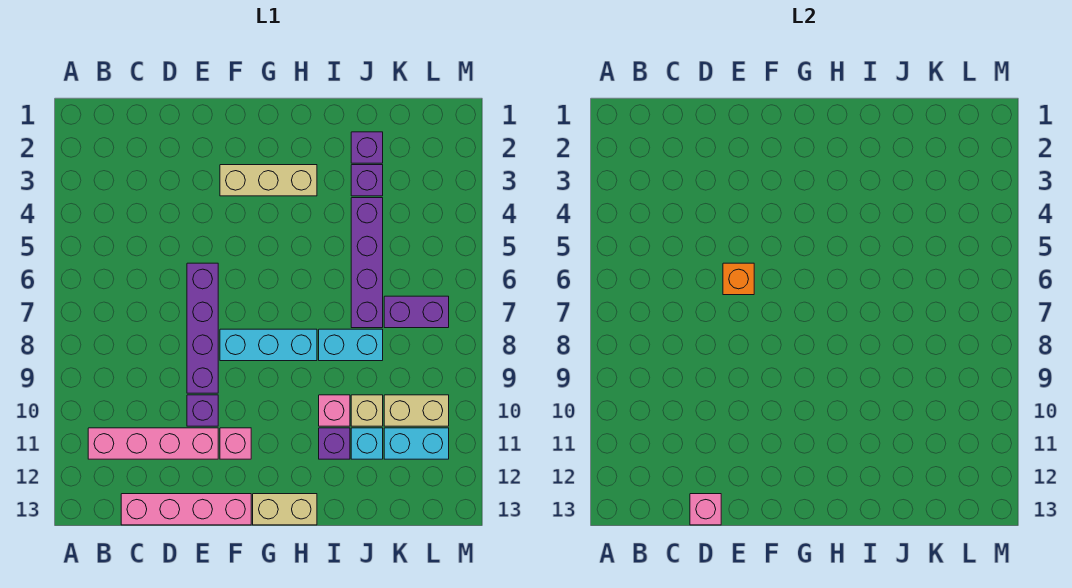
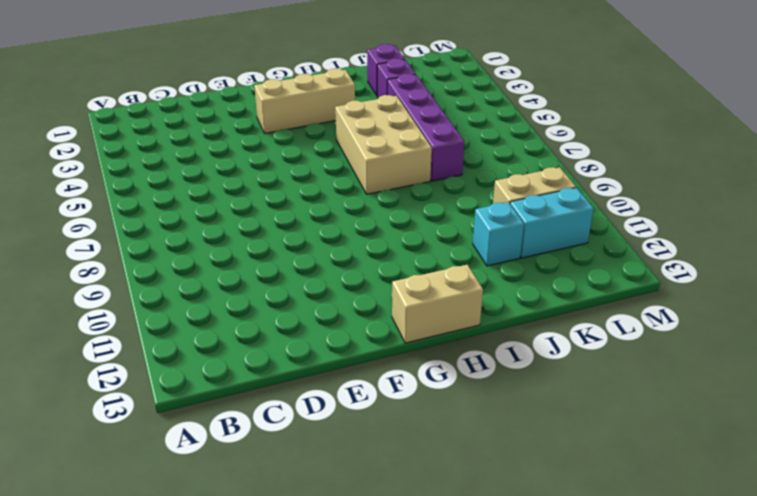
tan 2x3 brick [335,95,432,194] -> none
none -> pink 1x4 brick [88,428,218,459]
none -> pink 1x4 brick [121,494,251,525]
none -> purple 1x4 brick [187,263,218,393]

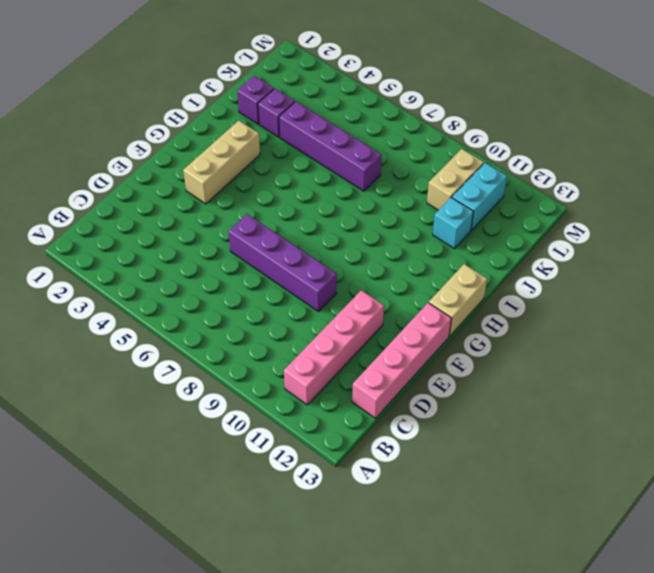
none -> purple 1x1 brick [187,395,218,426]
none -> cyan 1x3 brick [220,329,317,361]
none -> pink 1x1 brick [220,428,251,459]

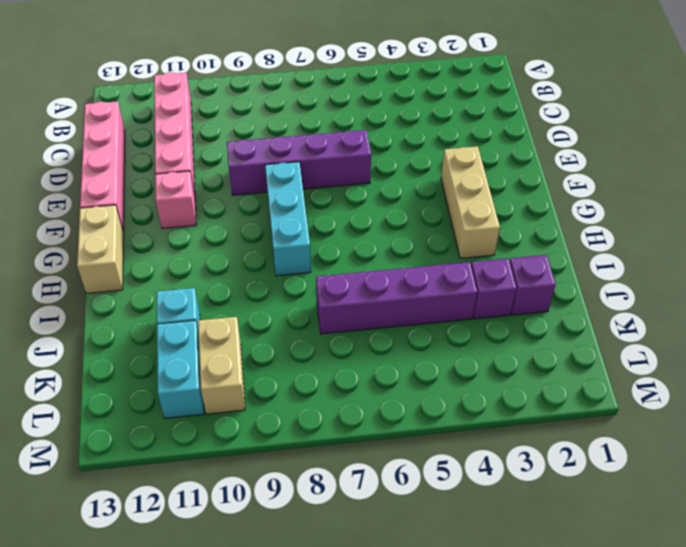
none -> purple 1x1 brick [187,395,218,426]
none -> cyan 1x2 brick [319,329,383,361]
none -> pink 1x1 brick [319,395,350,426]

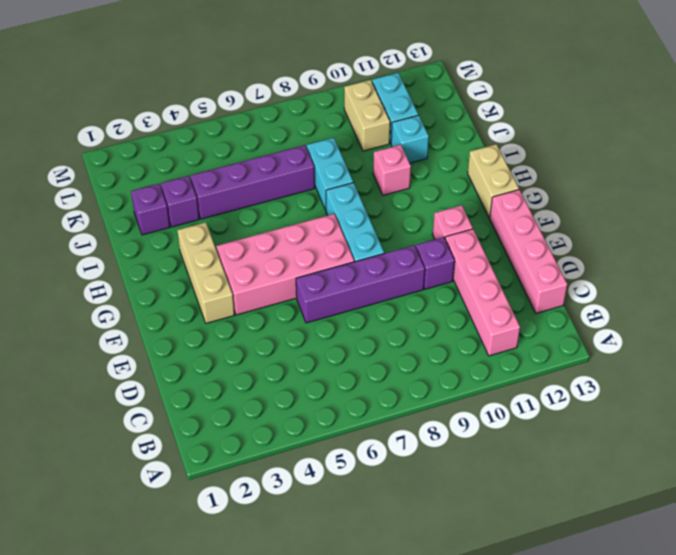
pink 2x4 brick [216,214,354,315] -> none
none -> purple 1x1 brick [319,428,350,459]
none -> tan 1x1 brick [351,395,383,426]
none -> purple 1x2 brick [384,296,449,328]

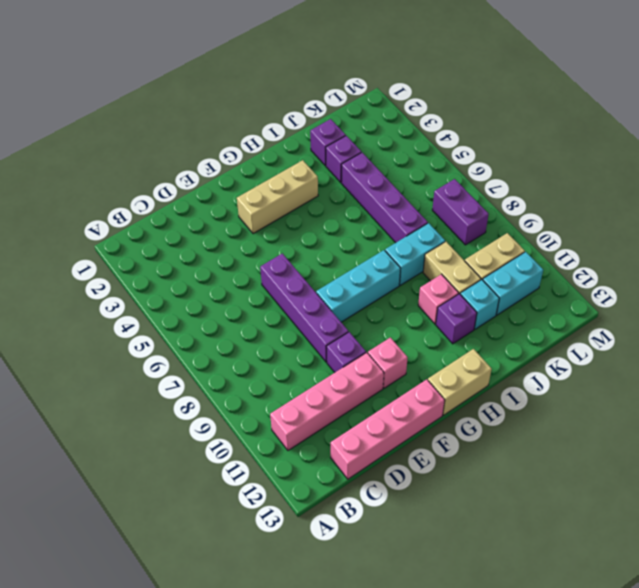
tan 1x2 brick [423,242,481,294] -> tan 1x1 brick [351,395,383,426]
purple 1x2 brick [432,179,489,245] -> purple 1x2 brick turned to [384,296,449,328]
none -> pink 1x1 brick [690,494,721,525]
none -> orange 1x1 brick [723,263,754,295]

